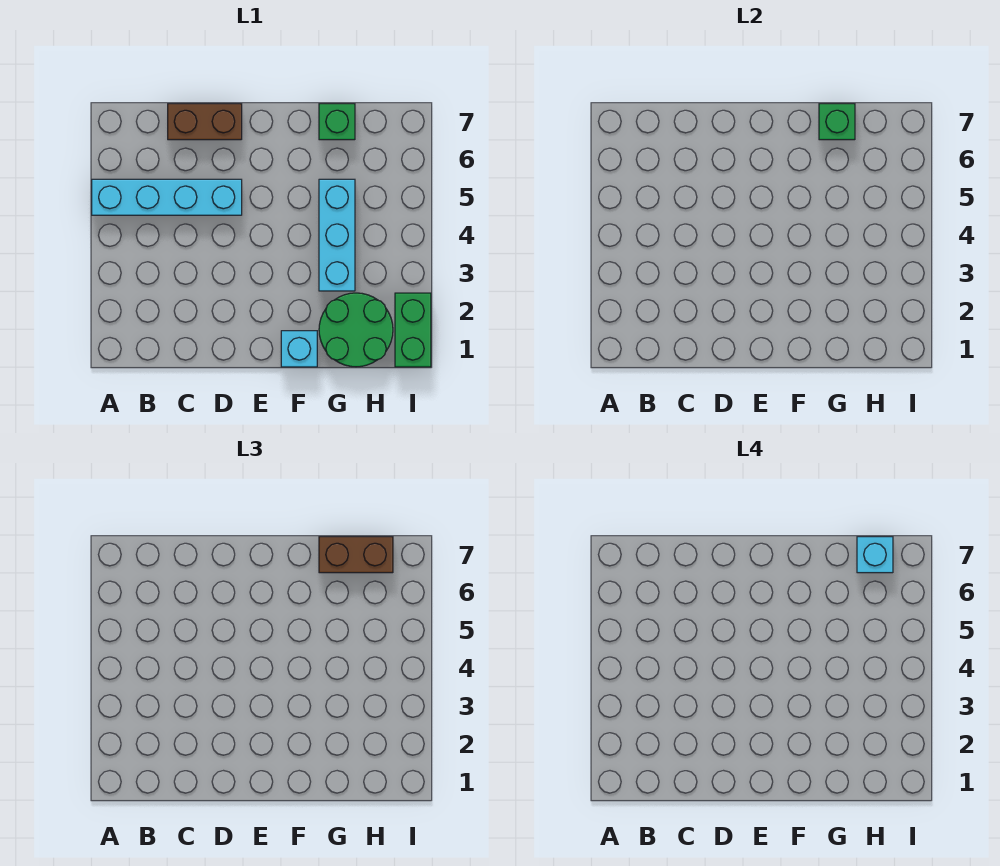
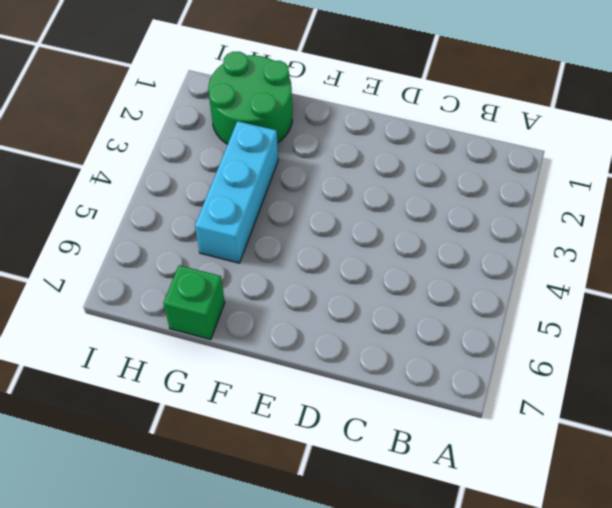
none -> cyan 1x4 brick [92,179,242,215]
none -> brown 1x2 brick [168,104,242,140]

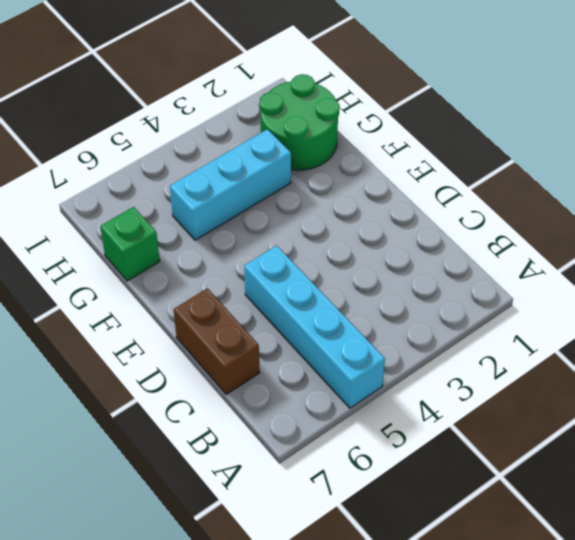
none -> cyan 1x1 brick [281,331,317,367]
none -> green 1x2 brick [395,293,431,367]

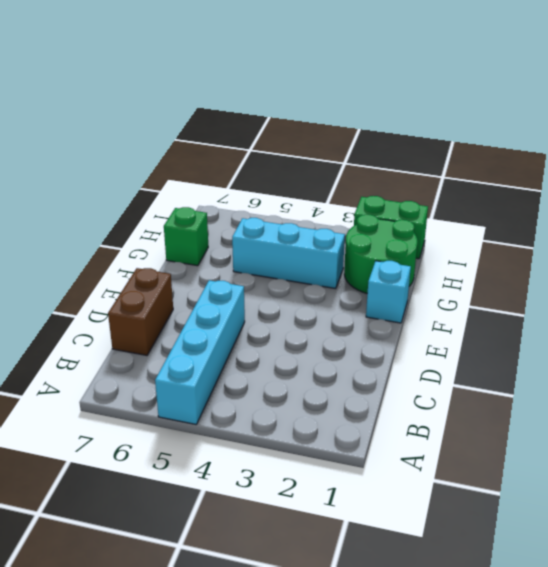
none -> green 1x1 brick [819,104,855,140]
none -> brown 1x2 brick [319,537,393,573]

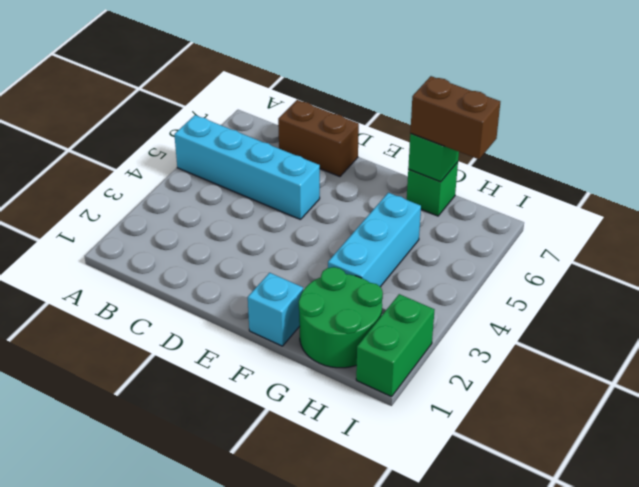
none -> cyan 1x1 brick [857,537,893,573]

